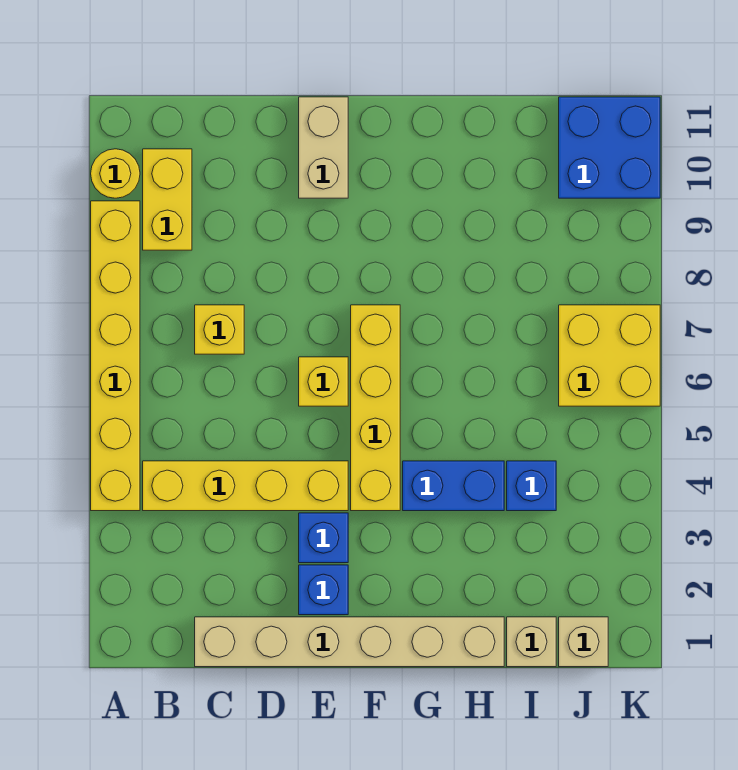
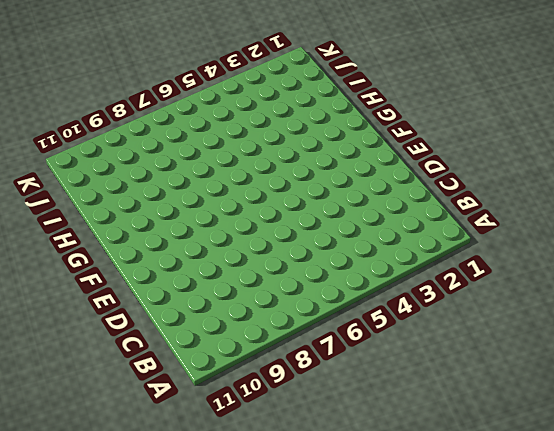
none -> yellow 1x6 brick [91,201,140,511]
none -> yellow 1x1 round brick [91,149,140,198]
none -> yellow 1x4 brick [143,461,348,511]

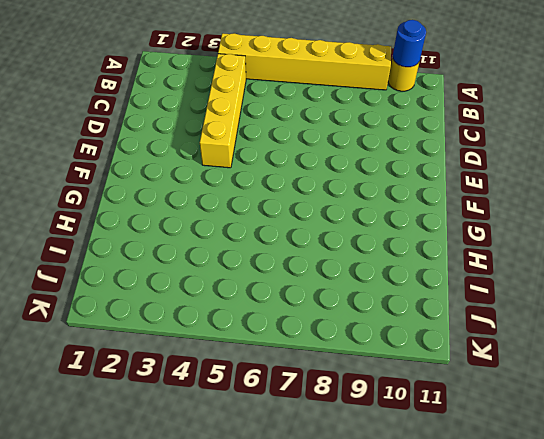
blue 1x1 round brick [393,20,426,67] -> none
none -> yellow 1x2 brick [143,149,192,250]
none -> tan 1x6 brick [195,617,504,667]
none -> yellow 1x1 brick [195,305,244,354]

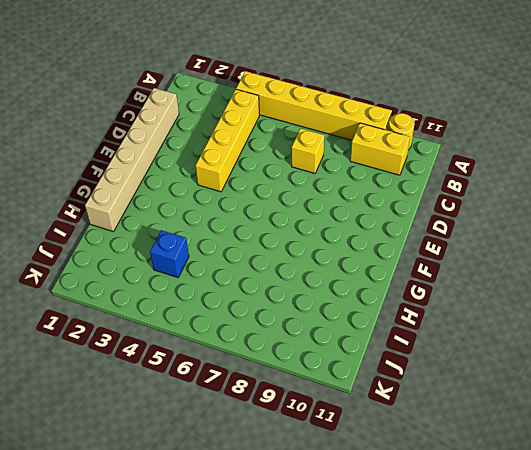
none -> blue 1x1 brick [299,565,348,615]
none -> blue 1x1 brick [299,513,348,563]
none -> yellow 1x1 brick [299,357,348,406]

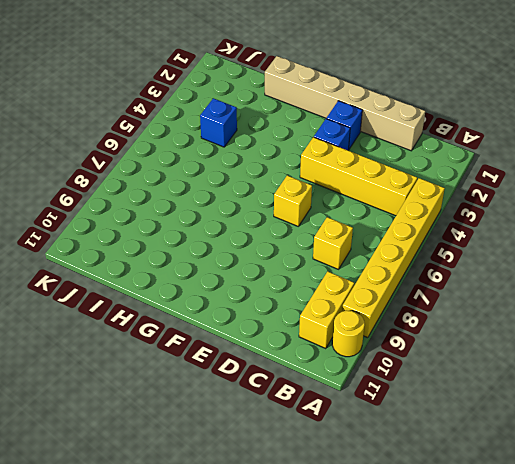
none -> tan 1x2 brick [299,97,348,198]
none -> yellow 1x4 brick [351,305,400,511]
none -> blue 1x2 brick [403,461,504,511]

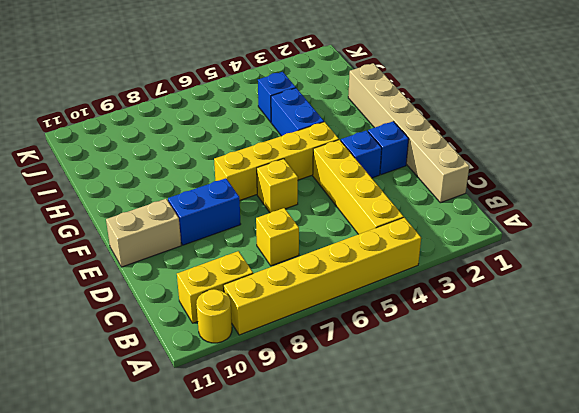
blue 1x2 brick [168,178,241,245] -> none
none -> tan 1x1 brick [507,617,556,667]
none -> tan 1x1 brick [559,617,608,667]
none -> yellow 2x2 brick [559,305,660,406]

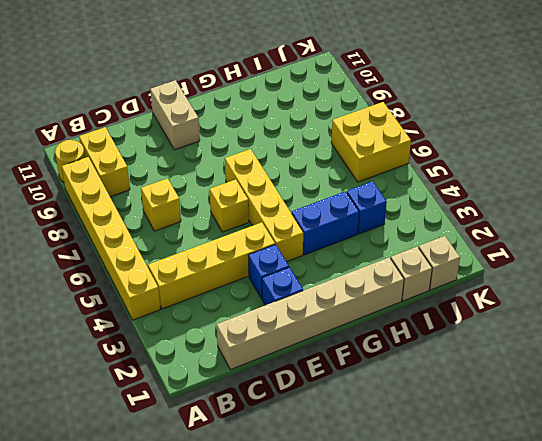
none -> blue 2x2 brick [559,97,660,198]

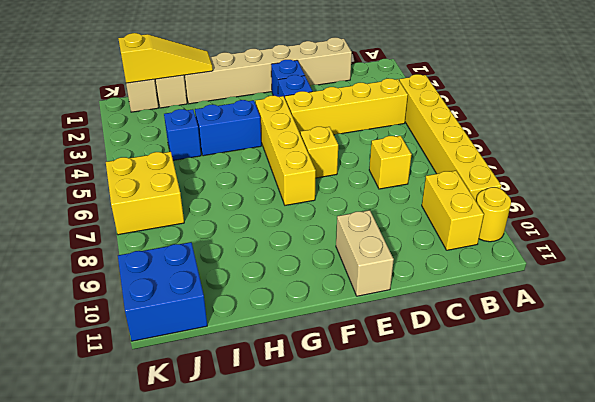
yellow 1x3 slope [118,33,213,83] -> none

